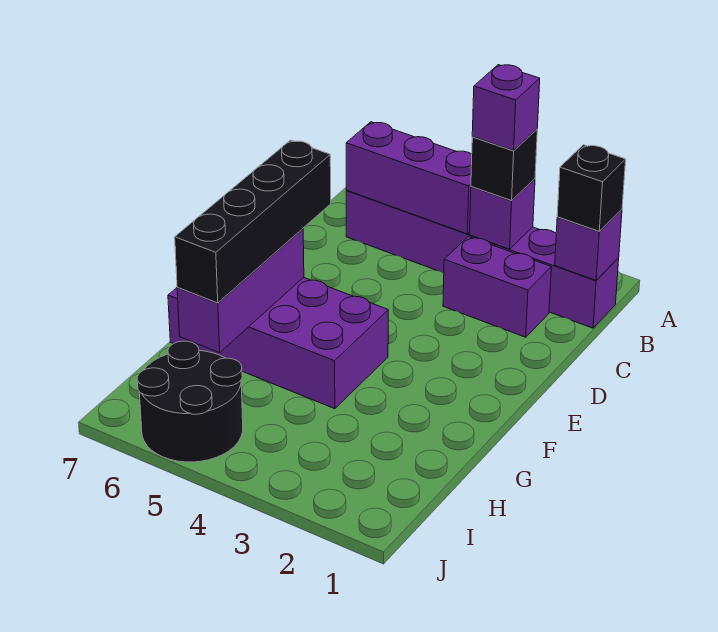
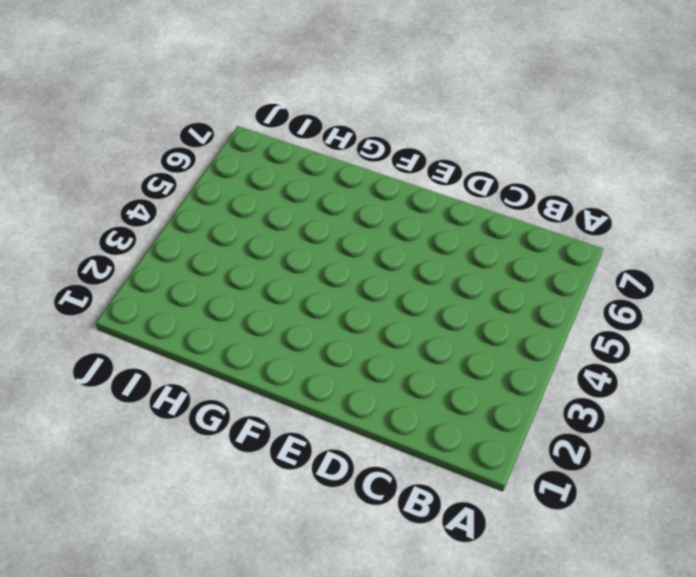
none -> purple 1x6 brick [346,191,619,328]
none -> purple 1x2 brick [443,236,551,337]
none -> purple 2x4 brick [168,277,388,409]

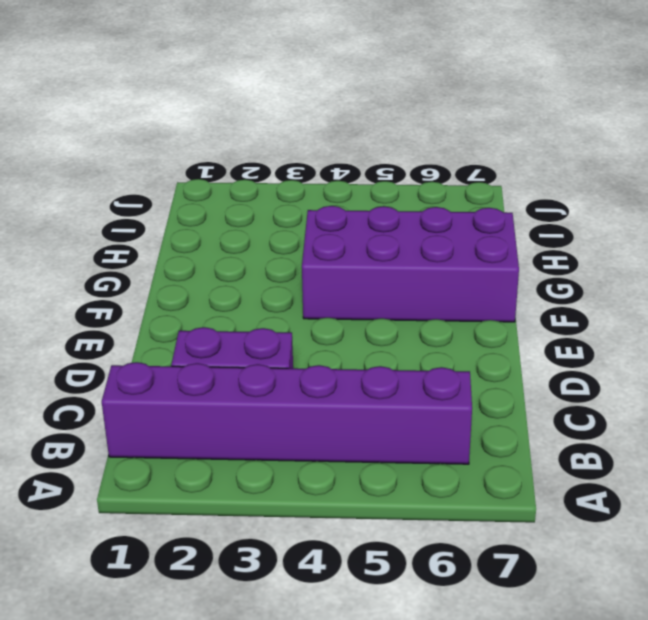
none -> black 2x2 round brick [137,341,243,462]
none -> purple 1x1 brick [555,209,622,280]
none -> purple 1x1 brick [469,179,535,249]

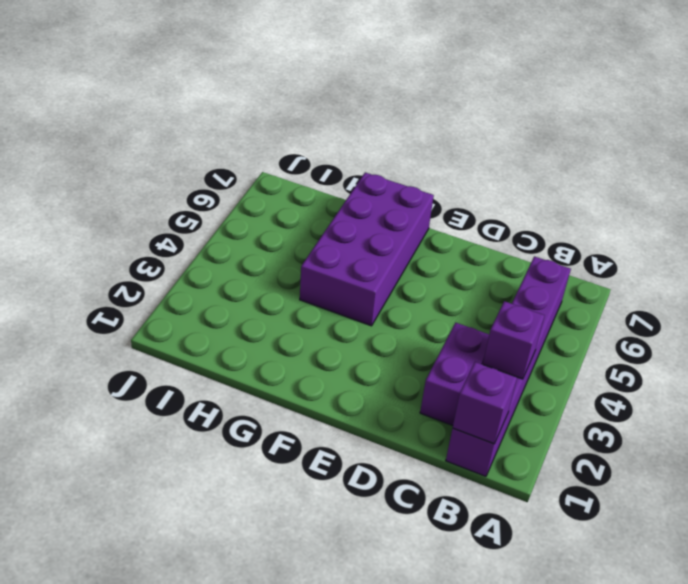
none -> black 2x2 round brick [137,341,243,462]
none -> purple 1x3 brick [346,122,472,234]
none -> purple 1x3 brick [177,229,304,353]

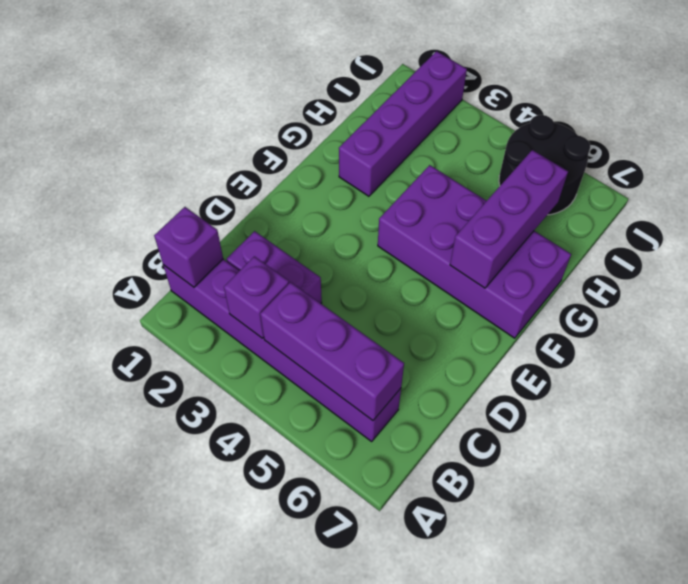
purple 1x4 brick [339,51,467,196] -> none
none -> black 1x1 brick [557,145,626,232]
none -> black 1x1 brick [471,130,537,201]
none -> black 1x4 brick [175,140,331,303]

